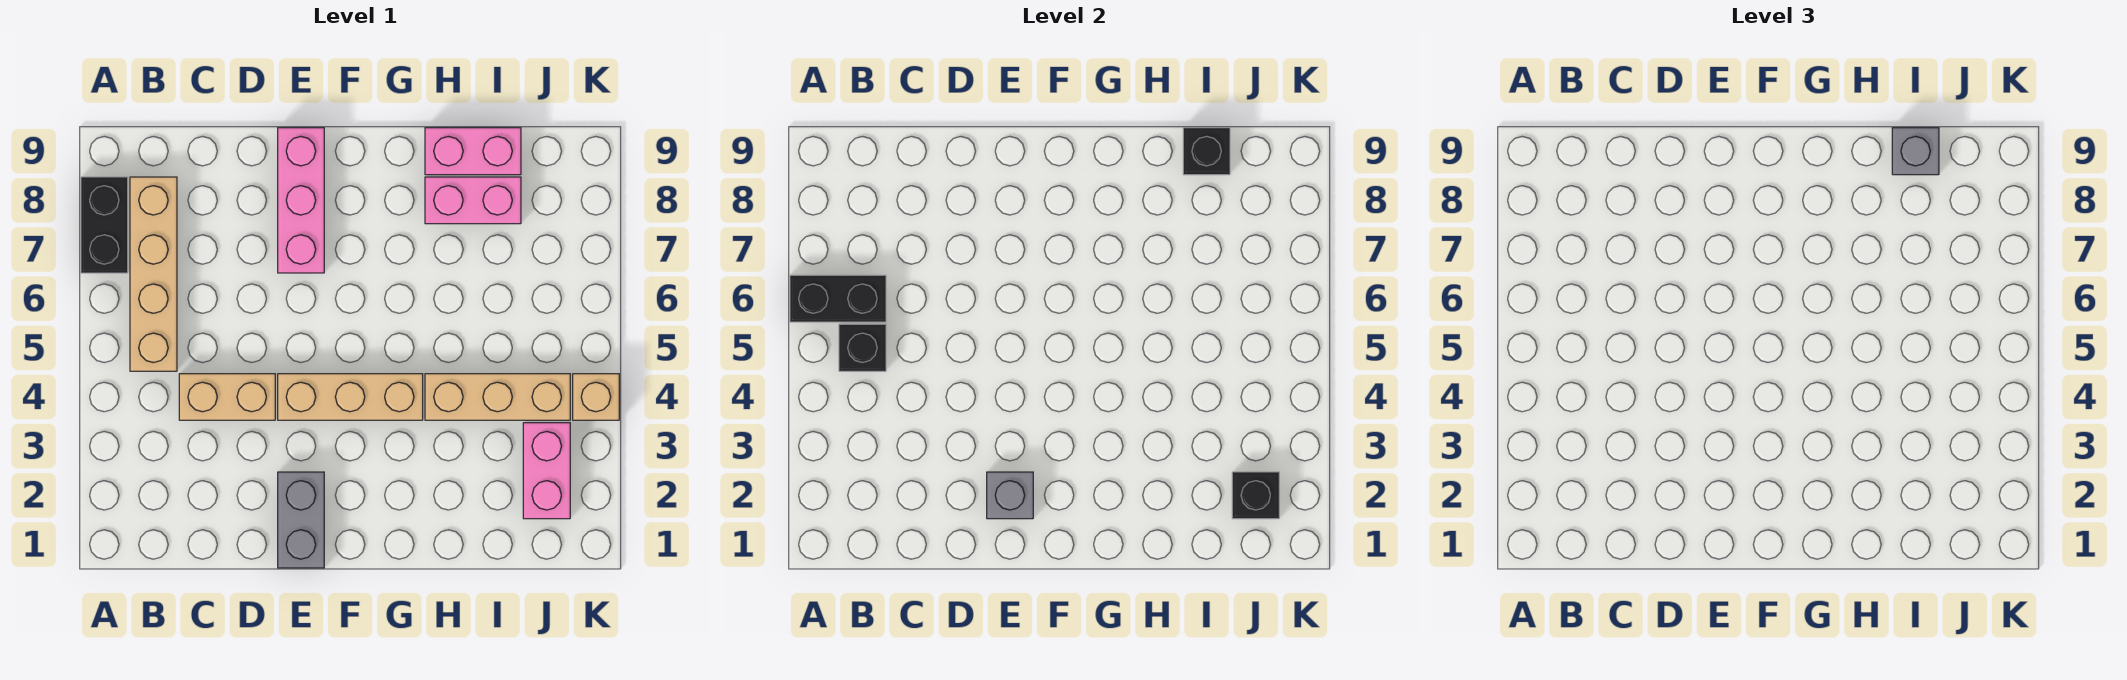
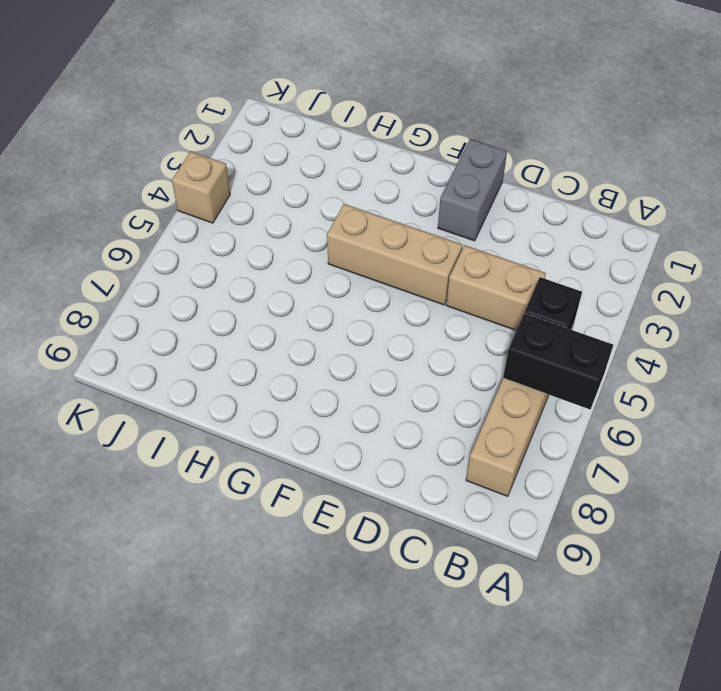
none -> black 1x2 brick [81,177,128,273]
none -> pink 1x3 brick [278,128,324,273]
none -> tan 1x3 brick [425,374,570,420]

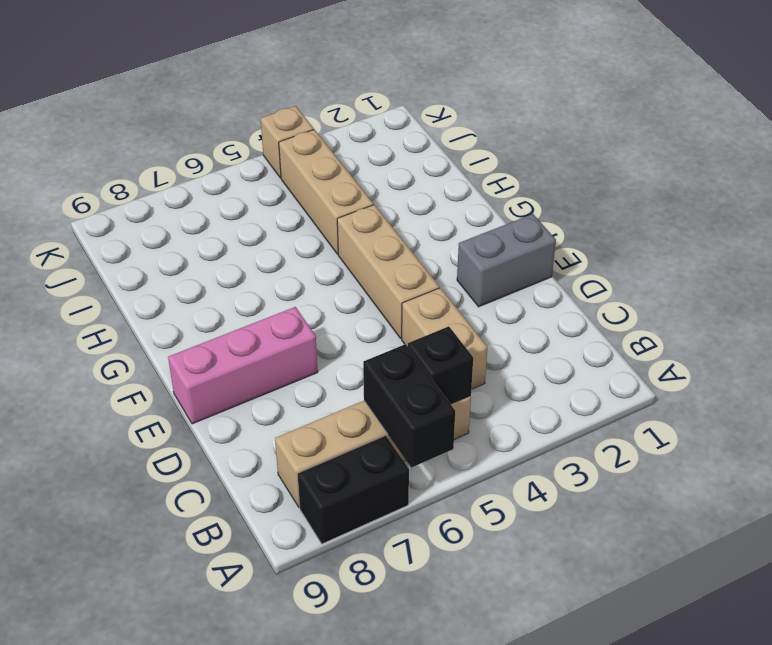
none -> pink 1x2 brick [425,177,521,224]
none -> pink 1x2 brick [425,128,521,175]
none -> pink 1x2 brick [523,423,570,519]

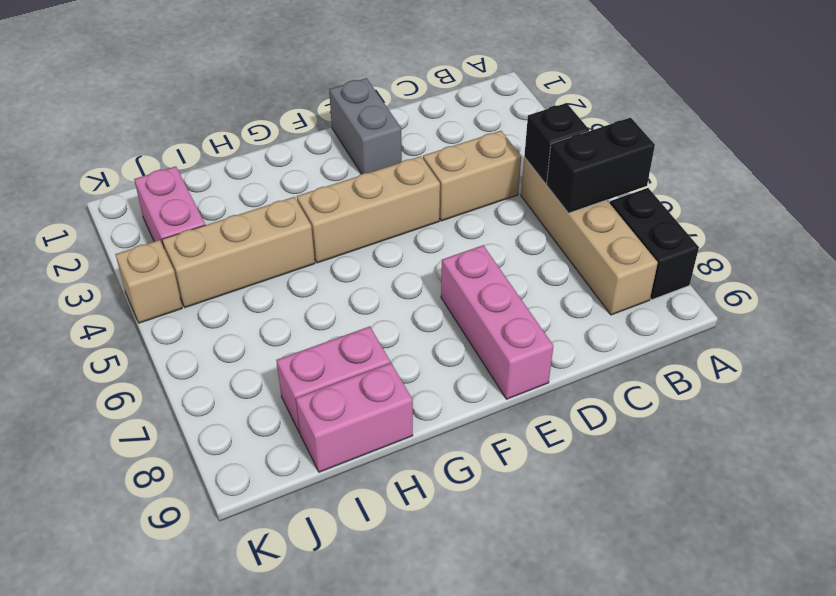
none -> grey 1x1 brick [987,472,1033,519]
none -> black 1x1 brick [1183,128,1230,175]
none -> black 1x1 brick [1232,472,1279,519]

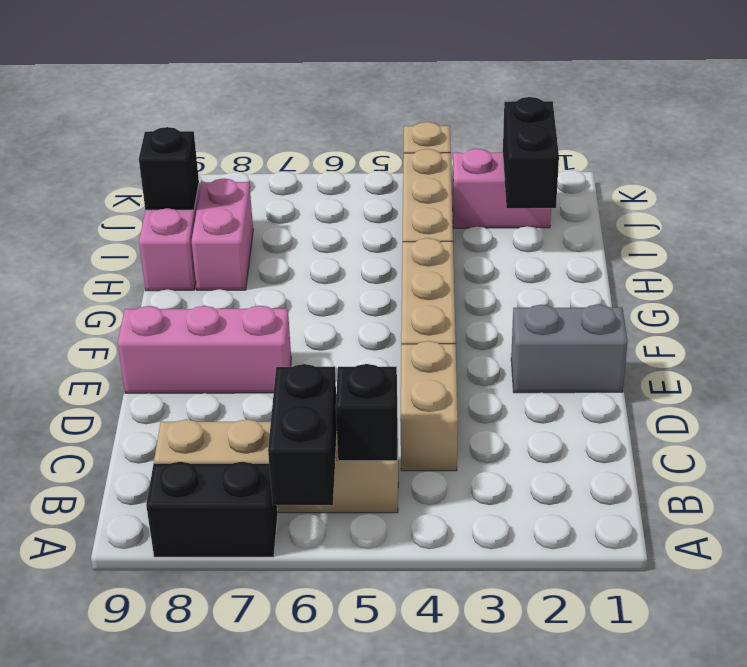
black 1x2 brick [503,97,559,208] -> black 1x1 brick [1232,472,1279,519]
none -> grey 1x1 brick [987,472,1033,519]
none -> grey 1x1 brick [1892,128,1939,175]

